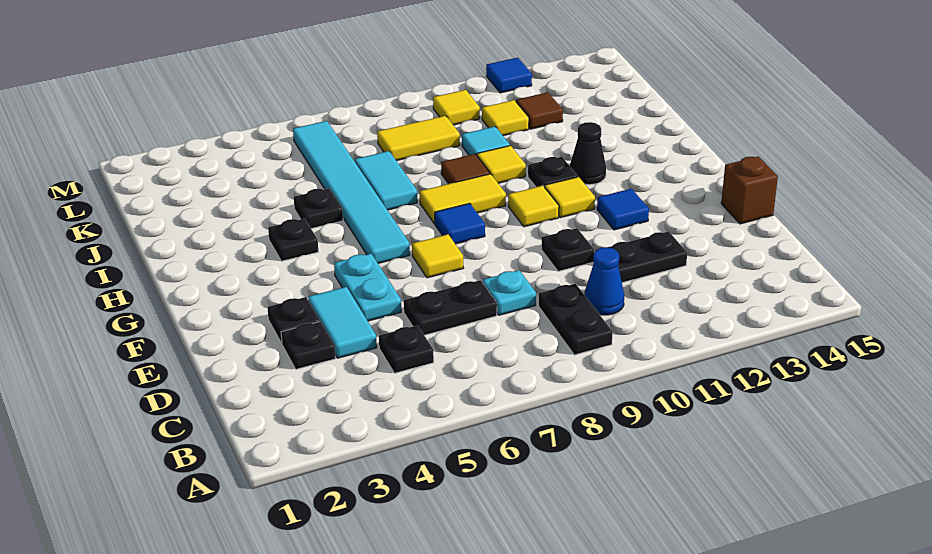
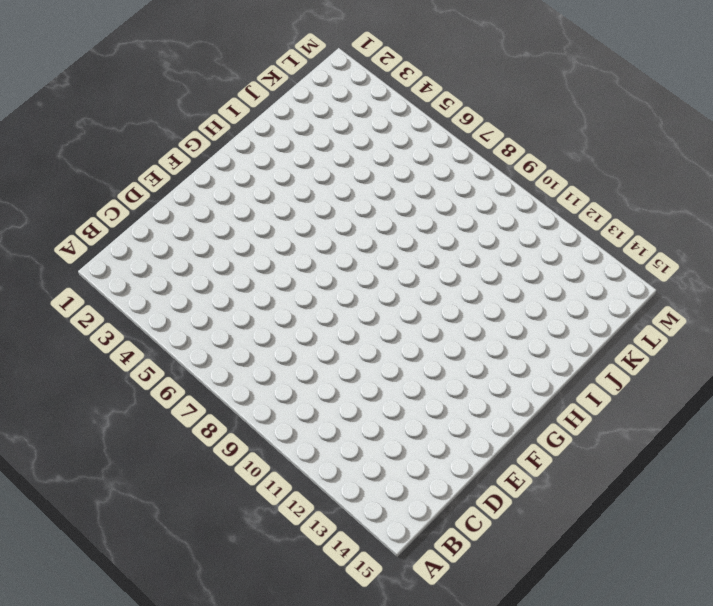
none -> black 1x2 plate [538,284,613,355]
none -> black 1x1 plate [379,325,434,373]
none -> blue 1x1 cone [584,247,624,315]
none -> black 1x1 plate [281,322,335,369]

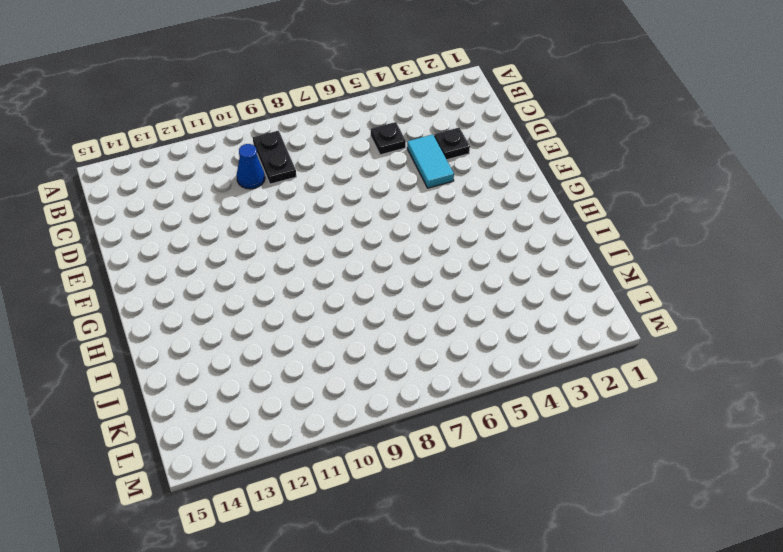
none -> black 1x2 plate [404,280,497,335]
none -> cyan 1x1 plate [483,270,536,315]
none -> black 1x2 plate [608,231,687,283]
none -> black 1x1 plate [267,297,320,343]

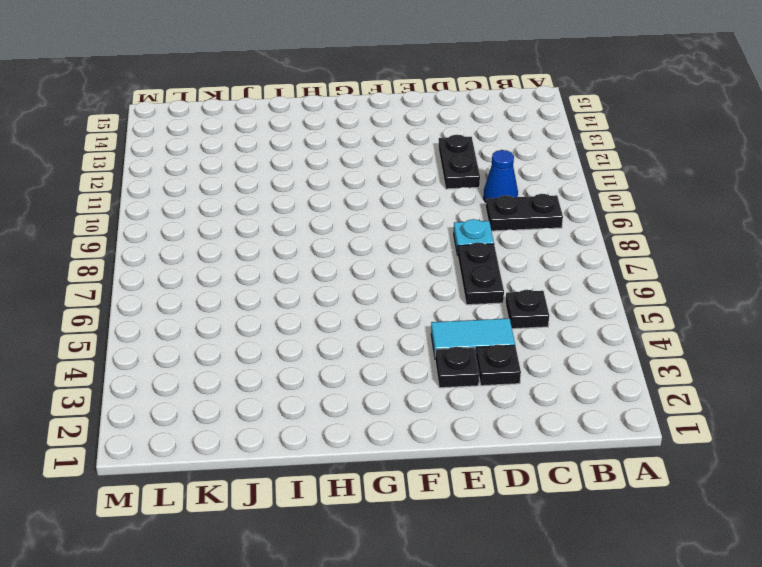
none -> cyan 1x2 plate [334,254,401,321]
none -> black 1x1 plate [541,228,594,271]
none -> brown 1x1 brick [721,156,778,224]
none -> yellow 1x1 tile [412,234,463,278]

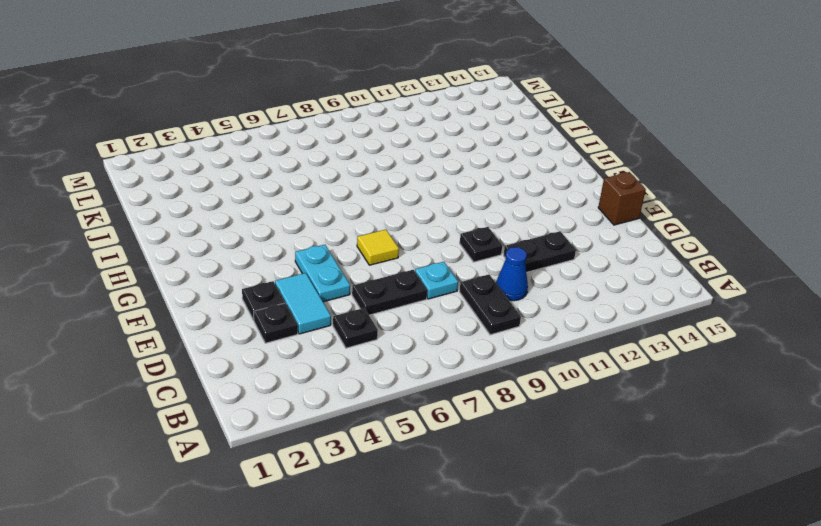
none -> blue 1x1 tile [597,189,649,230]
none -> cyan 1x6 tile [293,121,410,263]
none -> blue 1x1 tile [435,203,485,244]
none -> yellow 1x1 tile [508,186,559,227]

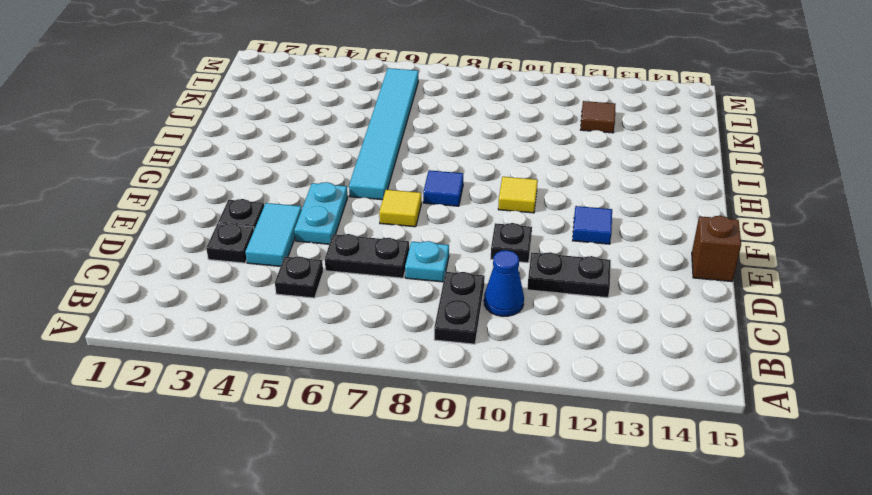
none -> yellow 1x1 tile [545,177,595,218]
none -> black 1x1 plate [268,219,318,261]
none -> yellow 1x2 tile [420,174,506,224]
none -> black 1x1 plate [528,157,578,187]

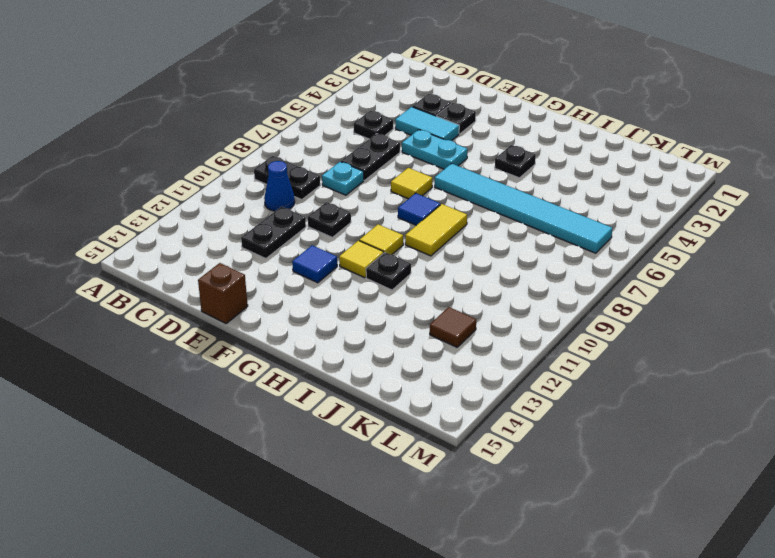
none -> black 1x1 cone [570,122,606,185]
none -> black 1x1 plate [294,188,343,229]
none -> cyan 1x2 tile [355,151,417,210]
none -> brown 1x1 tile [441,154,490,184]

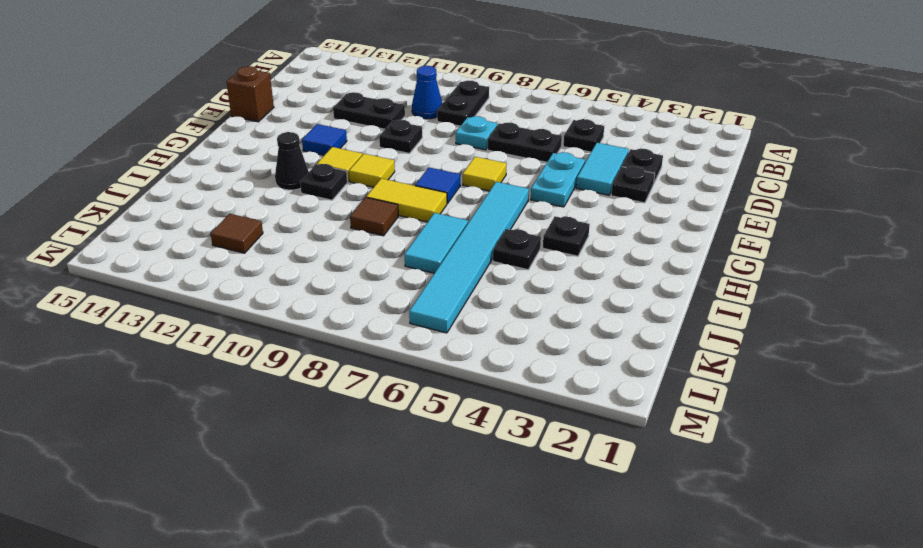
none -> yellow 1x1 tile [477,146,526,183]
none -> cyan 1x1 tile [462,126,510,155]
none -> yellow 1x2 tile [377,116,460,161]
none -> yellow 1x1 tile [482,100,529,136]

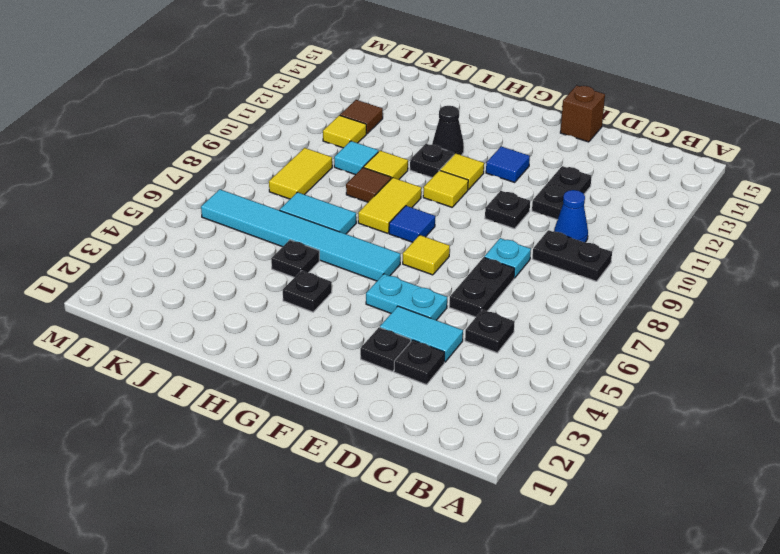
none -> yellow 1x1 tile [433,90,480,125]
none -> blue 1x1 tile [486,58,532,93]

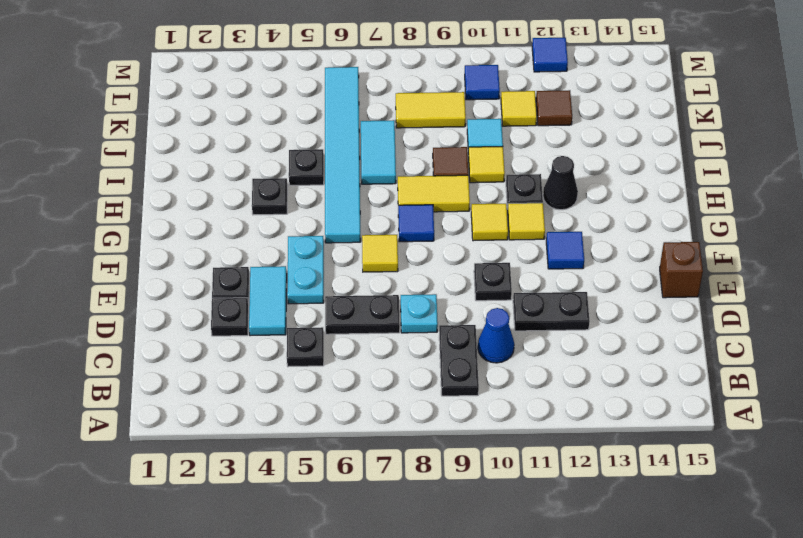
blue 1x1 tile [465,65,500,100] -> yellow 1x1 tile [433,90,480,125]

